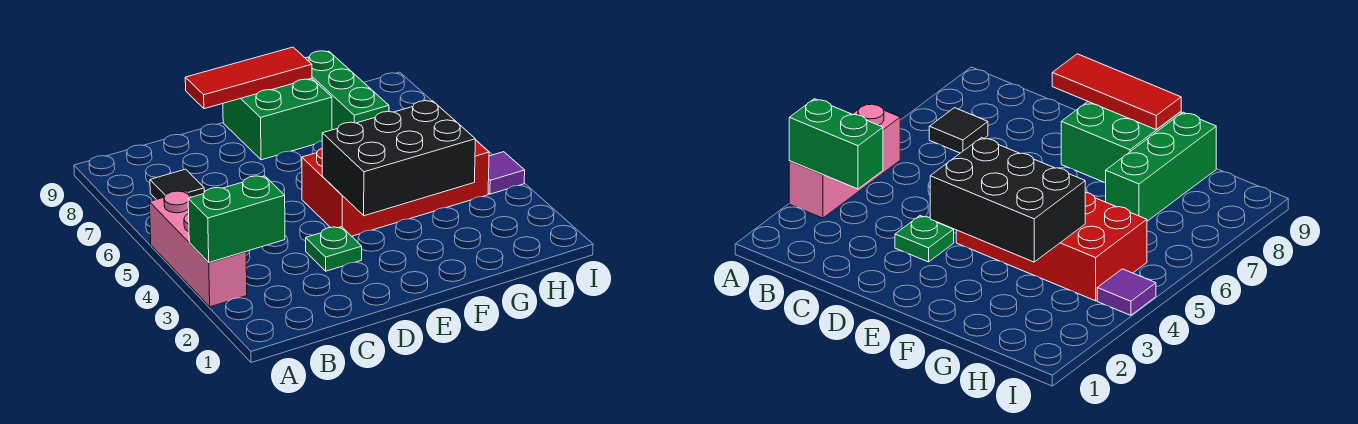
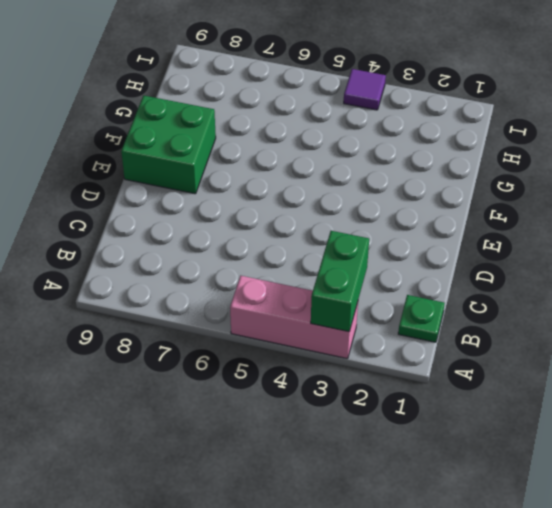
green 1x1 plate [398,295,445,342] -> green 1x1 plate moved to [306,227,362,271]
none -> black 1x1 tile [150,169,204,200]
none -> red 2x4 brick [302,140,489,236]

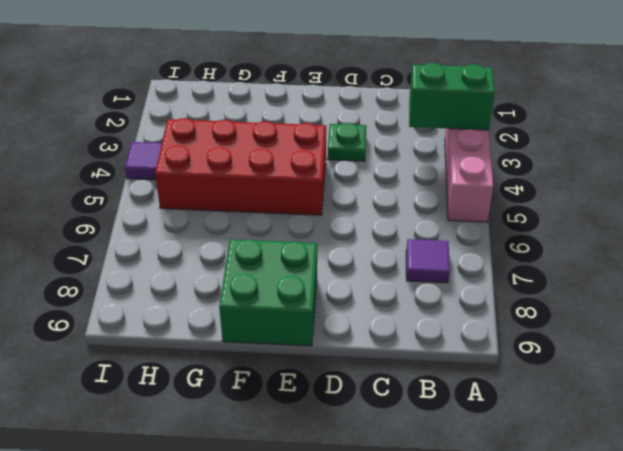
purple 1x1 tile [406,239,450,283] -> black 1x1 tile [150,169,204,200]
none -> green 1x3 brick [306,51,389,130]
none -> red 1x3 tile [185,47,312,109]

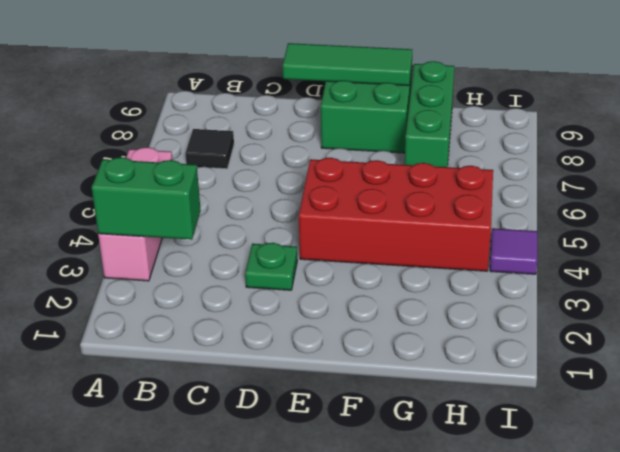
green 1x3 tile [283,43,412,86] -> red 1x3 tile [185,47,312,109]
none -> black 2x3 brick [322,101,475,216]

